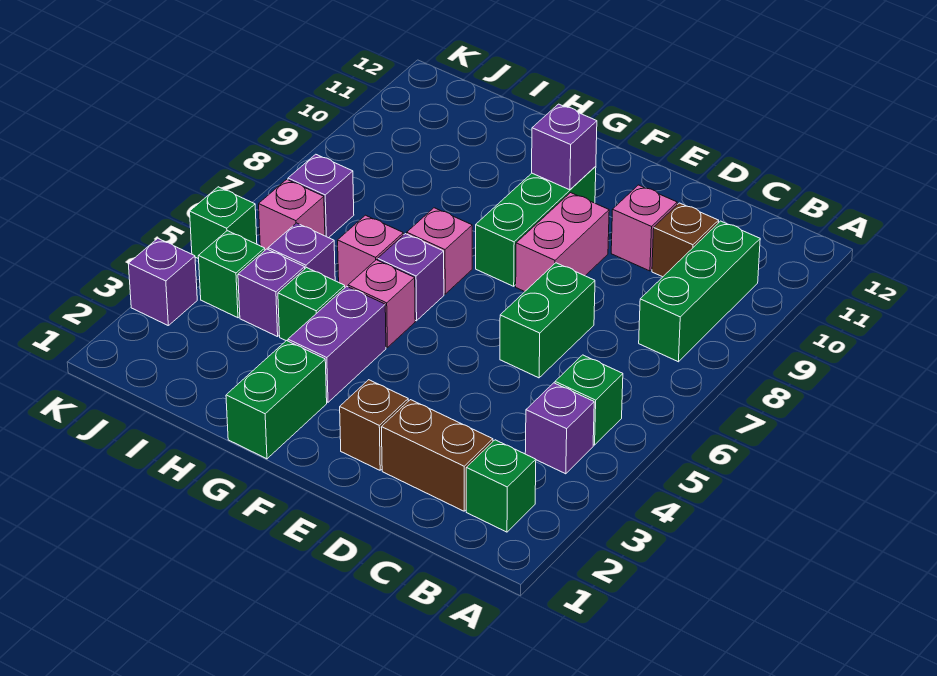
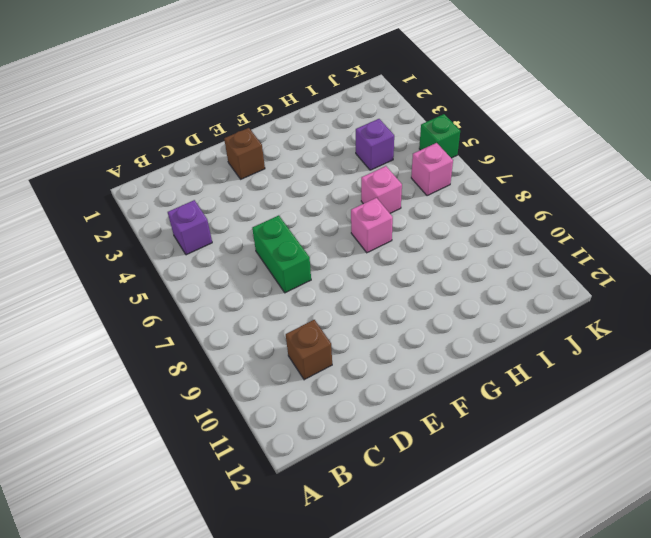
none -> green 1x1 brick [466,440,536,532]
none -> green 1x1 brick [555,355,623,445]
none -> green 1x3 brick [639,221,760,362]

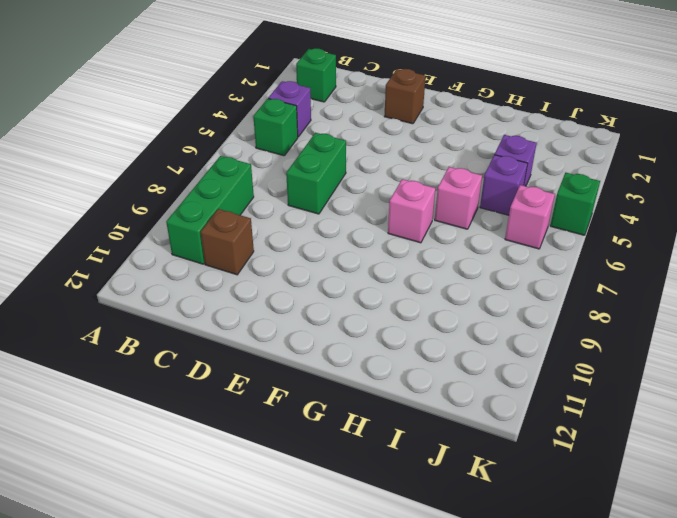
none -> brown 1x2 brick [381,400,493,511]
none -> pink 1x1 brick [611,185,677,271]
none -> pink 1x2 brick [516,193,609,292]

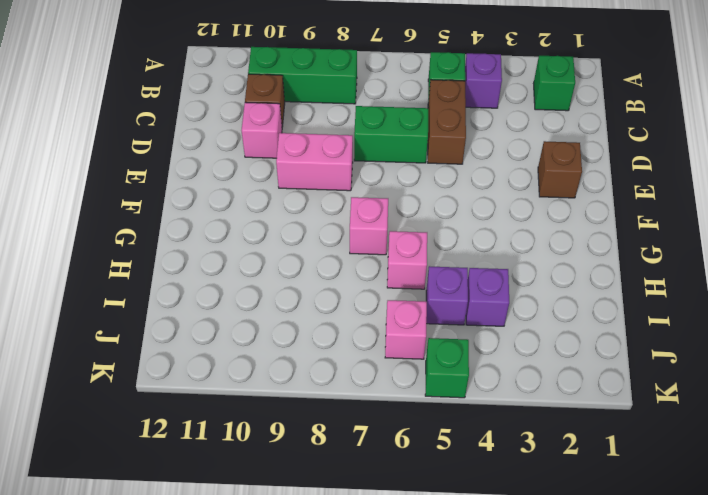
brown 1x2 brick [428,80,466,164] -> brown 1x2 brick moved to [381,400,493,511]
none -> green 1x3 brick [476,166,596,286]
none -> green 1x2 brick [226,341,327,459]
none -> purple 1x2 brick [288,286,386,402]

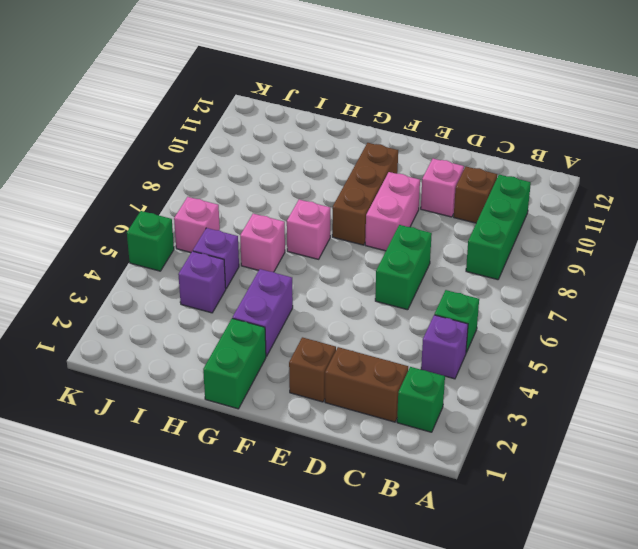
brown 1x3 brick [332,143,398,245] -> green 1x3 brick [476,166,596,286]
none -> pink 1x1 brick [348,260,415,347]
none -> purple 1x1 brick [378,234,444,321]
none -> green 1x1 brick [278,268,345,341]

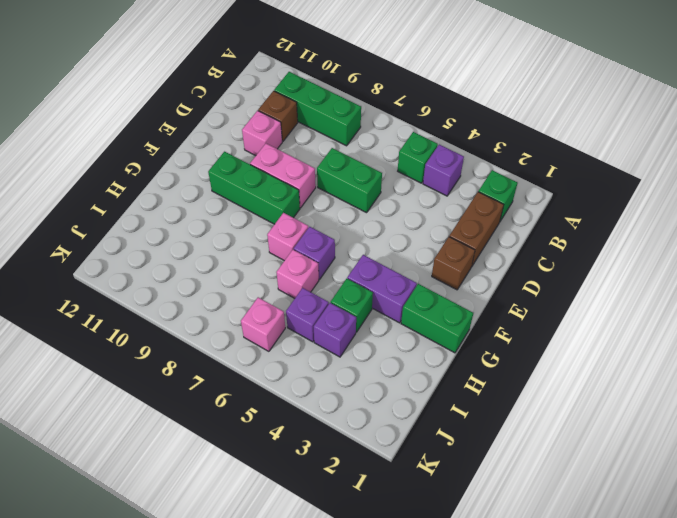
none -> pink 1x1 brick [348,260,415,347]
none -> green 1x1 brick [198,231,265,318]
none -> purple 1x1 brick [288,154,354,238]

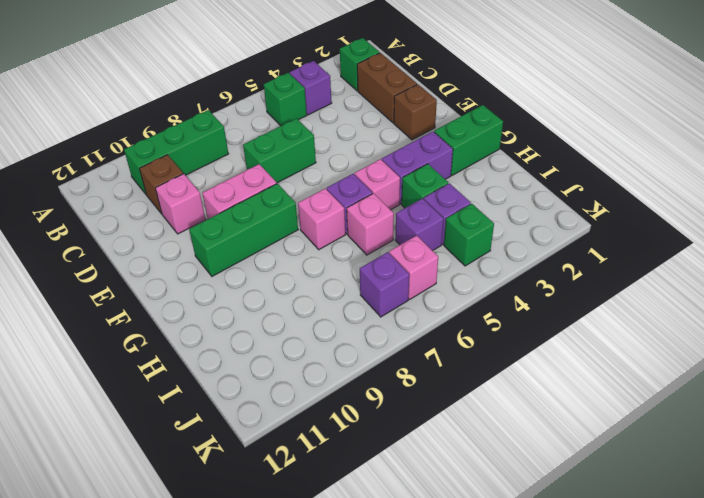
none -> purple 1x1 brick [128,238,197,325]
none -> green 1x1 brick [190,187,257,259]
none -> purple 1x1 brick [532,104,597,190]

